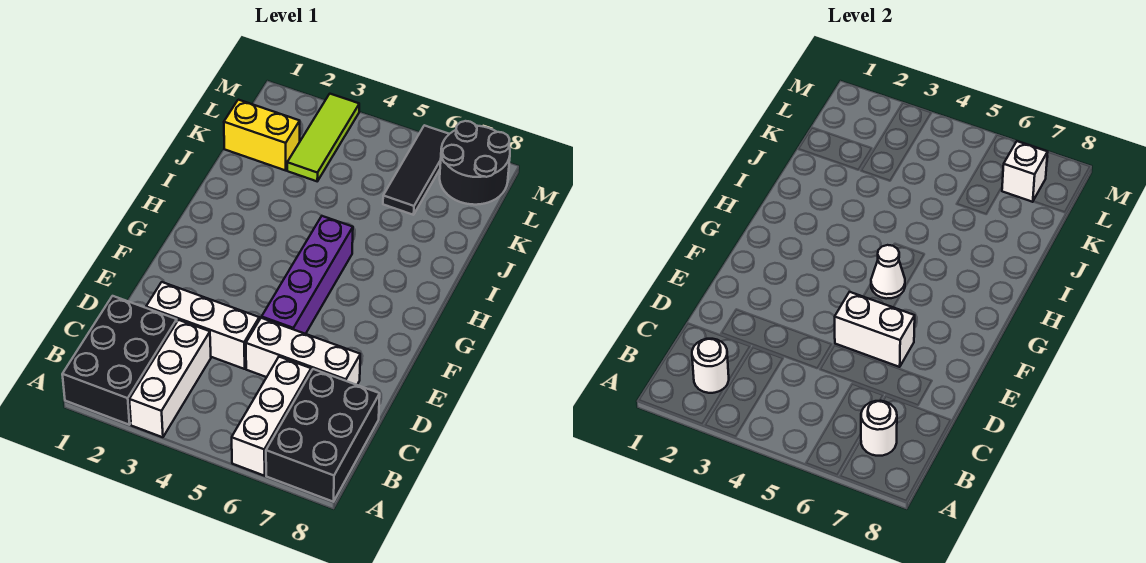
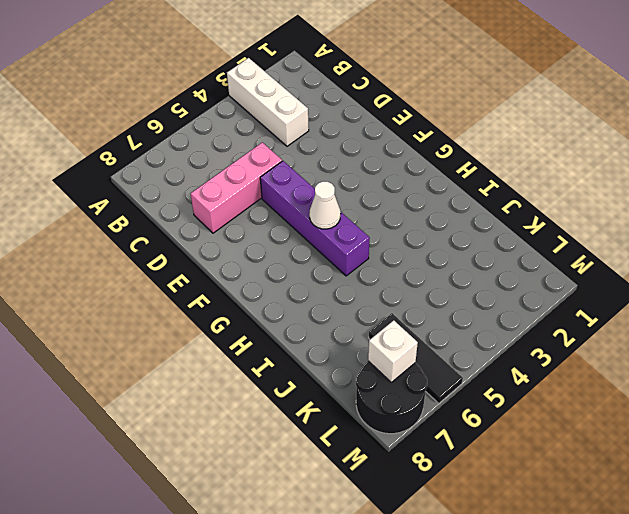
pink 1x3 brick [191,142,282,233] -> white 1x3 brick [246,318,360,385]
none -> black 2x3 brick [62,296,177,425]
none -> white 1x3 brick [232,357,311,476]
none -> black 2x3 brick [266,369,380,502]

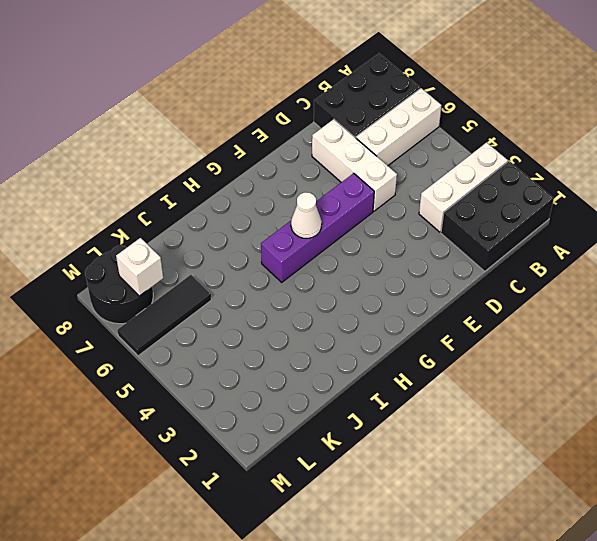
none -> white 1x3 brick [146,282,259,369]
none -> yellow 1x2 brick [224,100,300,170]
none -> lime 1x3 tile [287,94,359,181]

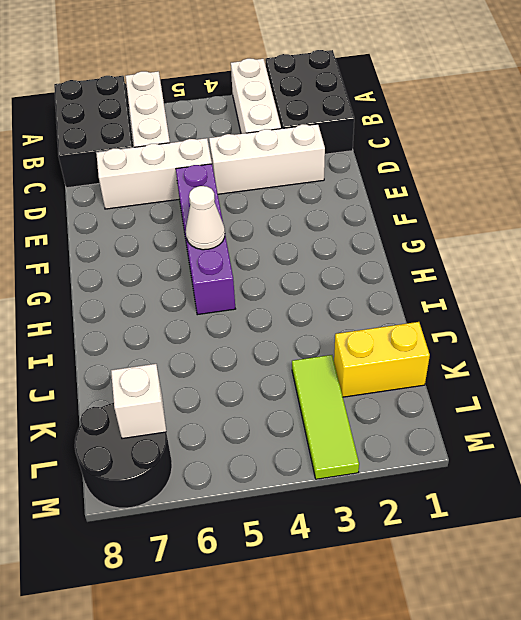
none -> black 1x3 tile [383,125,449,215]
none -> white 1x1 round brick [692,339,729,393]
none -> white 1x1 round brick [861,401,897,456]

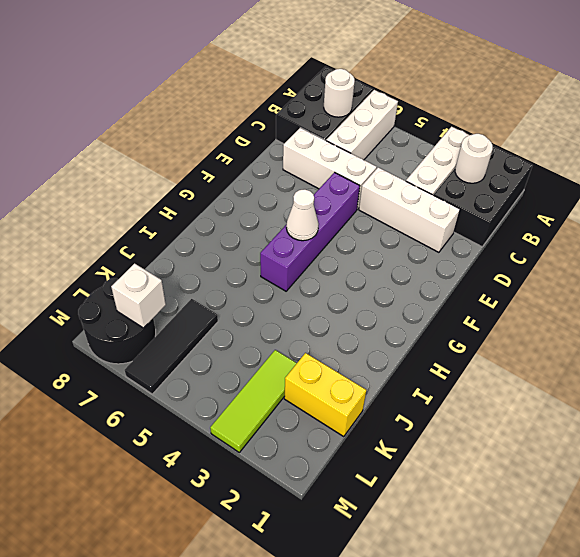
none -> white 1x2 brick [835,292,915,367]

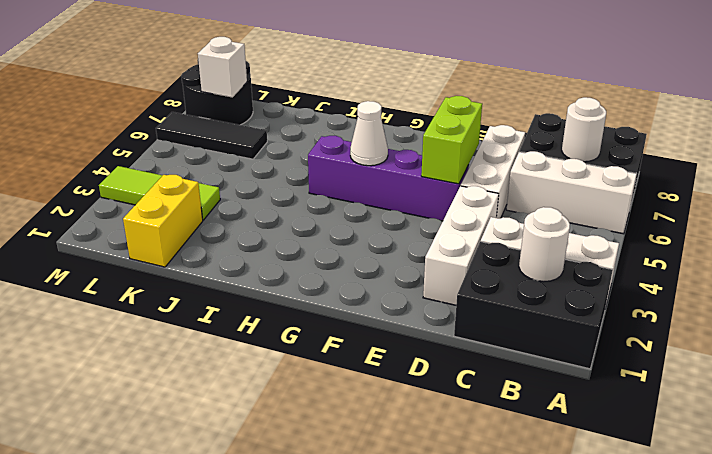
lime 1x2 brick [421,96,482,184] -> white 1x2 brick [835,292,915,367]

